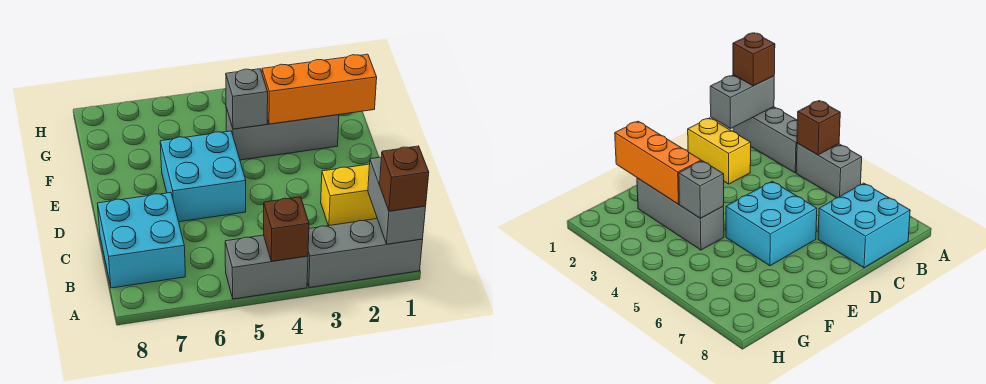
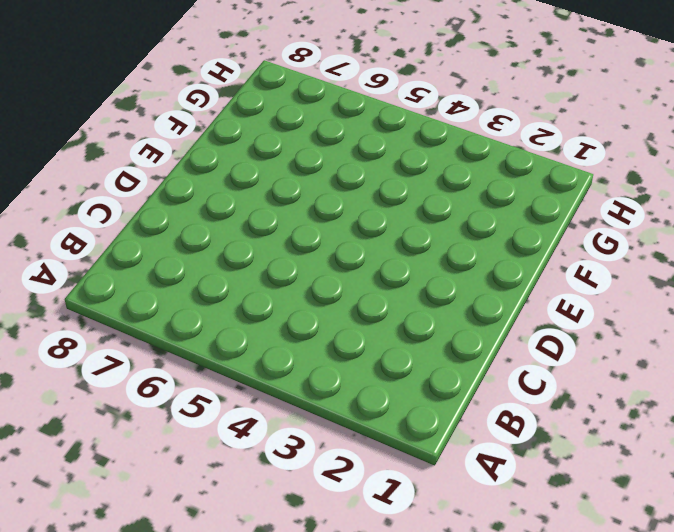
none -> grey 1x3 brick [307,219,423,288]
none -> grey 1x2 brick [225,235,308,299]

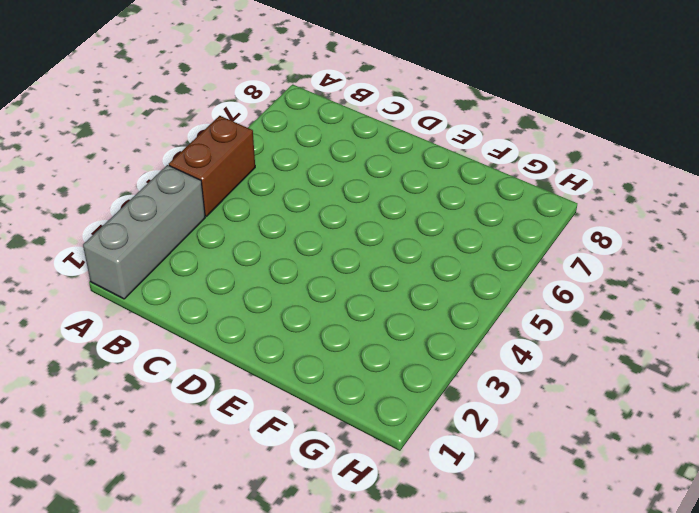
brown 1x2 brick [169,116,255,216] -> grey 1x2 brick [225,235,308,299]
none -> cyan 2x2 brick [97,193,185,288]
none -> yellow 1x2 brick [321,164,377,226]

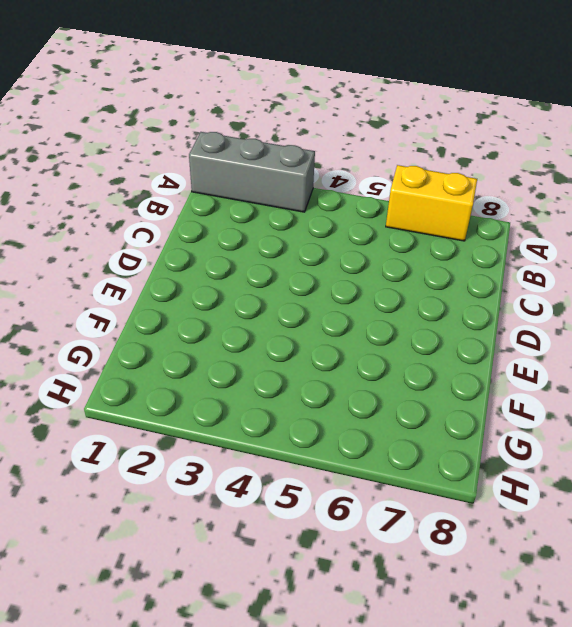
yellow 1x2 brick [386,165,477,241] -> yellow 1x2 brick moved to [321,164,377,226]
none -> grey 1x2 brick [225,235,308,299]
none -> cyan 2x2 brick [97,193,185,288]

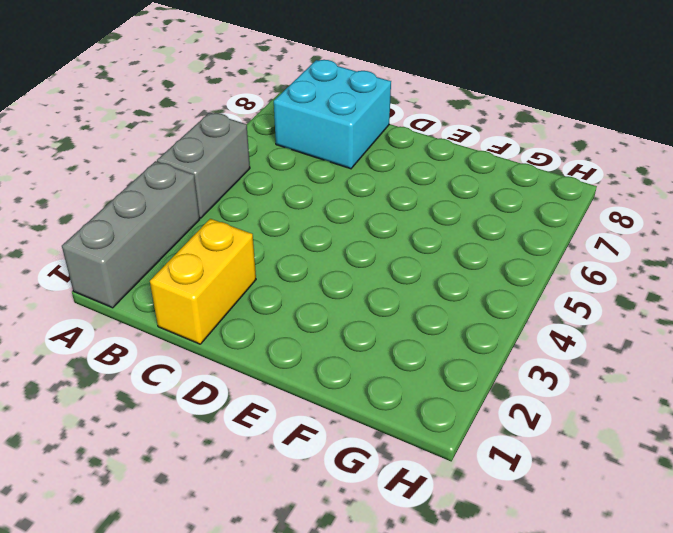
none -> cyan 2x2 brick [160,131,246,222]
none -> grey 1x3 brick [226,107,339,160]

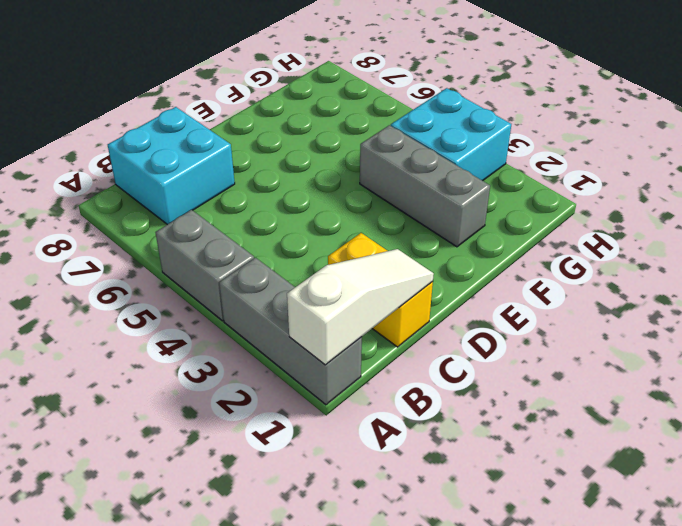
white 1x3 slope [287,249,434,365] -> grey 1x2 brick [368,157,426,244]
cyan 2x2 brick [391,88,511,181] -> cyan 2x2 brick moved to [160,131,246,222]
none -> brown 1x1 brick [264,197,309,262]
none -> orange 1x3 brick [262,54,377,124]

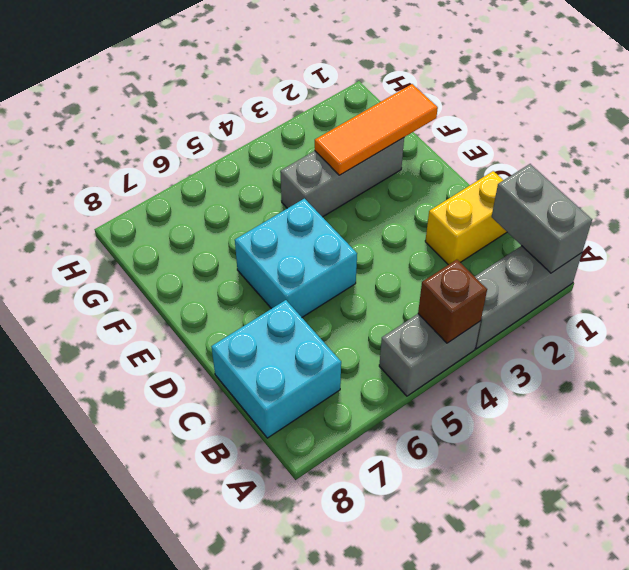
orange 1x3 tile [315,84,438,175] -> orange 1x3 brick [262,54,377,124]
none -> grey 1x1 brick [226,69,268,129]
none -> brown 1x1 brick [380,146,429,211]

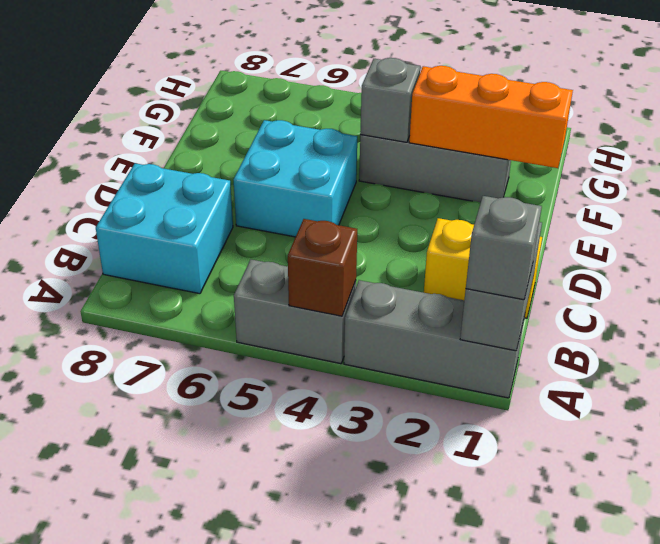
grey 1x1 brick [466,196,542,300] -> brown 1x1 brick [380,146,429,211]

